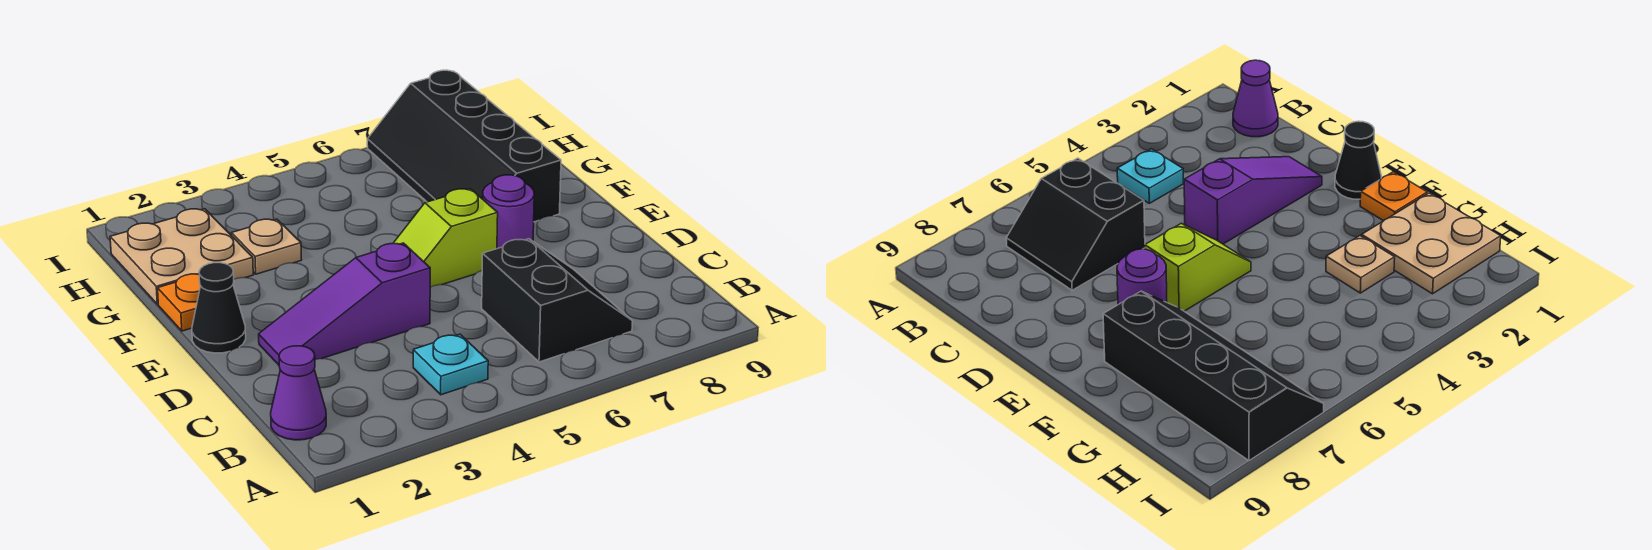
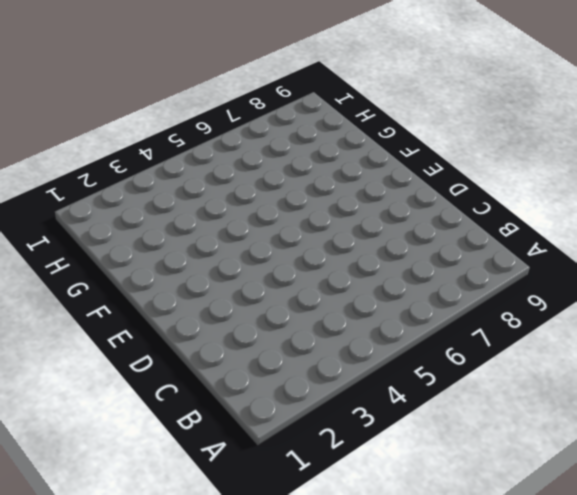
none -> purple 1x1 cone [271,346,326,440]
none -> cyan 1x1 plate [413,334,488,395]

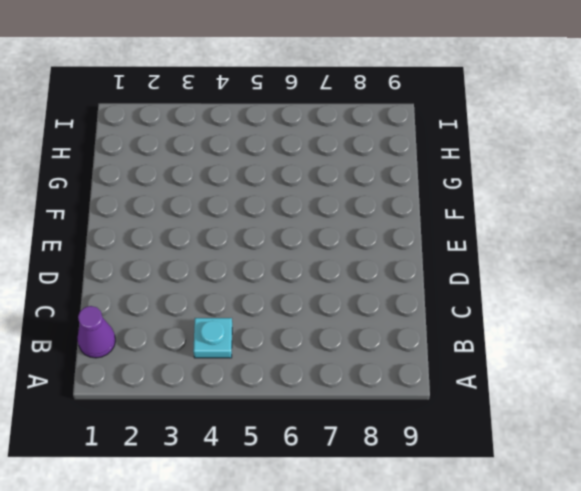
none -> black 2x2 slope [482,239,633,362]
none -> purple 1x3 slope [259,243,430,365]

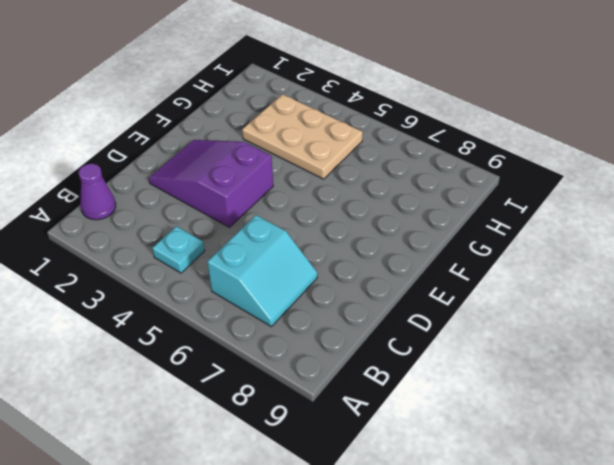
cyan 2x2 slope [208,215,317,326] -> black 2x2 slope [482,239,633,362]
purple 2x3 slope [149,140,273,227] -> purple 1x3 slope [259,243,430,365]
tan 2x3 plate [242,94,363,179] -> tan 1x1 plate [231,219,301,274]
none -> black 1x1 cone [192,263,246,353]
none -> lime 1x2 slope [393,189,498,287]

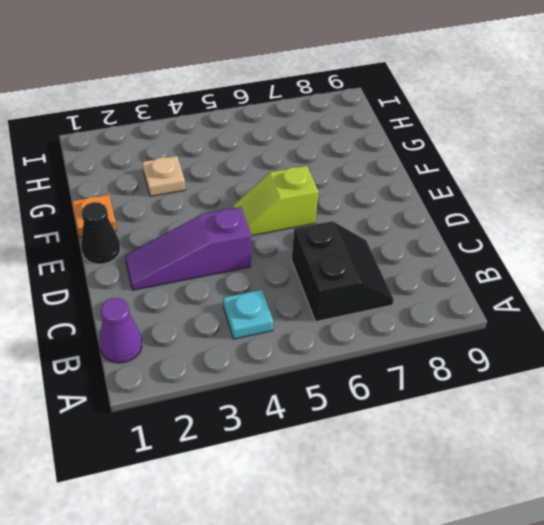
none -> purple 1x1 round brick [483,175,534,249]
none -> black 2x4 slope [367,70,561,222]

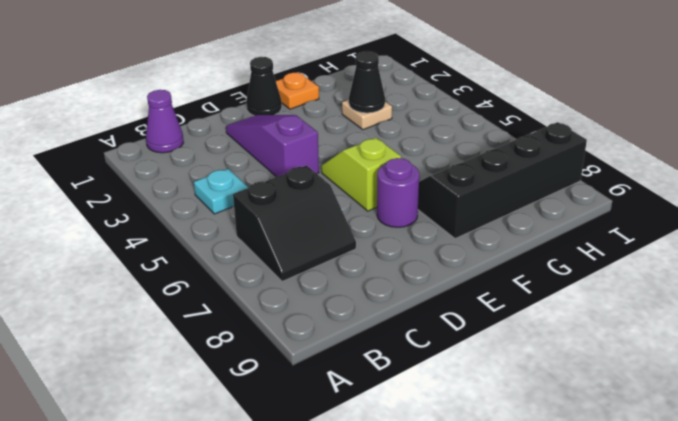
black 1x1 cone [349,51,385,113] -> none
none -> tan 2x2 plate [110,209,253,304]

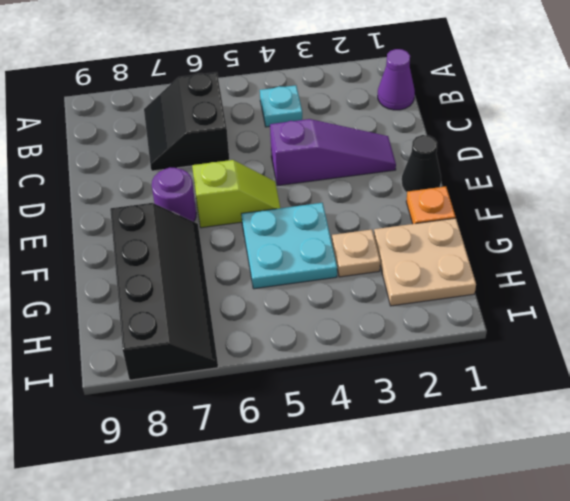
cyan 2x2 plate [241,203,337,289] -> none

